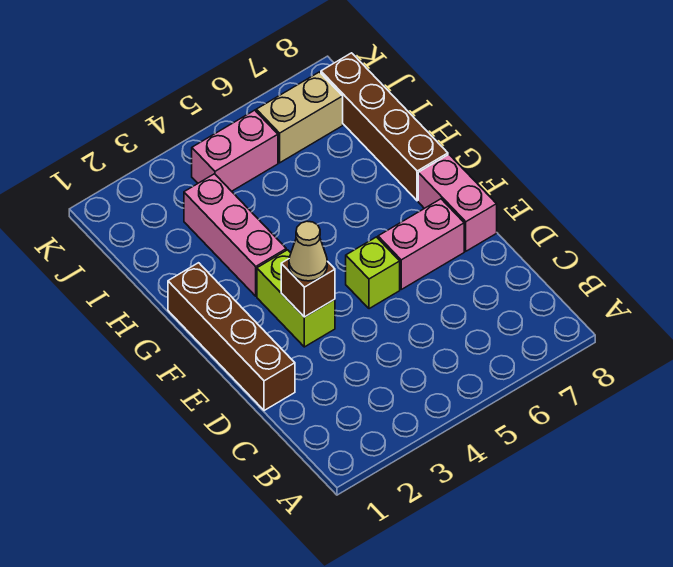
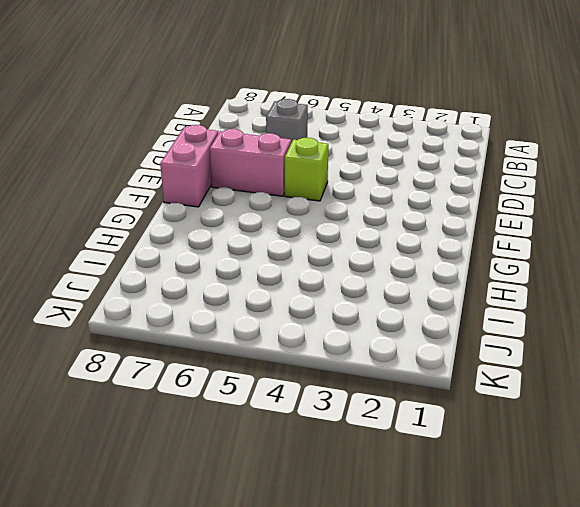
grey 1x1 brick [266,99,308,142] -> none
none -> brown 1x4 brick [168,263,295,411]
none -> lime 1x2 brick [257,250,335,347]

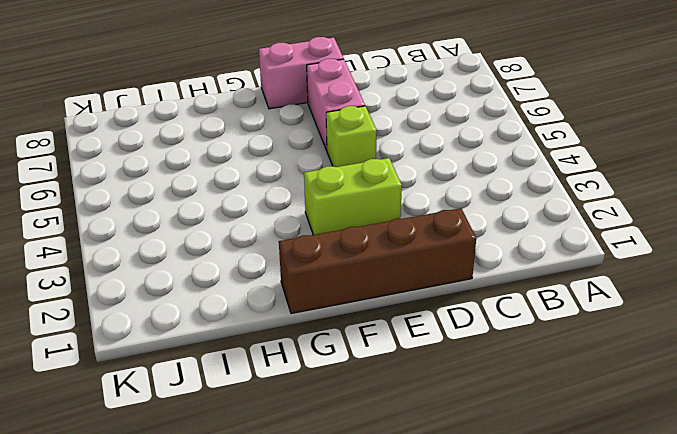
none -> pink 1x3 brick [184,174,286,296]
none -> brown 1x4 brick [321,53,448,201]

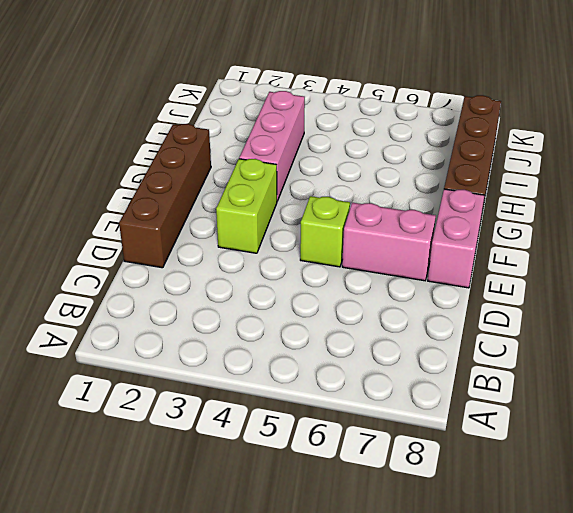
none -> pink 1x2 brick [192,110,278,191]
none -> tan 1x2 brick [256,72,343,163]

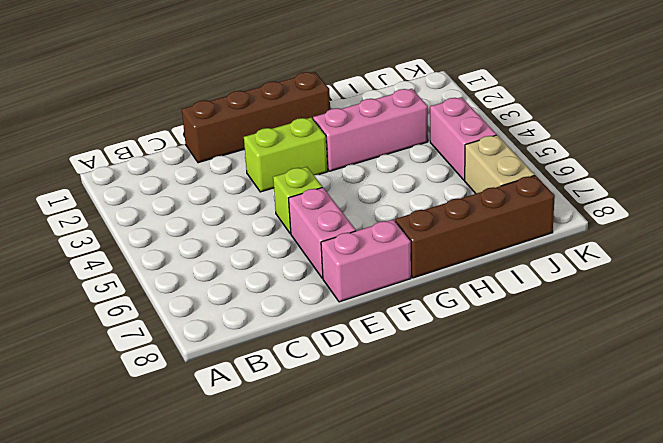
none -> brown 1x1 brick [281,259,335,317]
none -> tan 1x1 cone [289,221,327,281]

